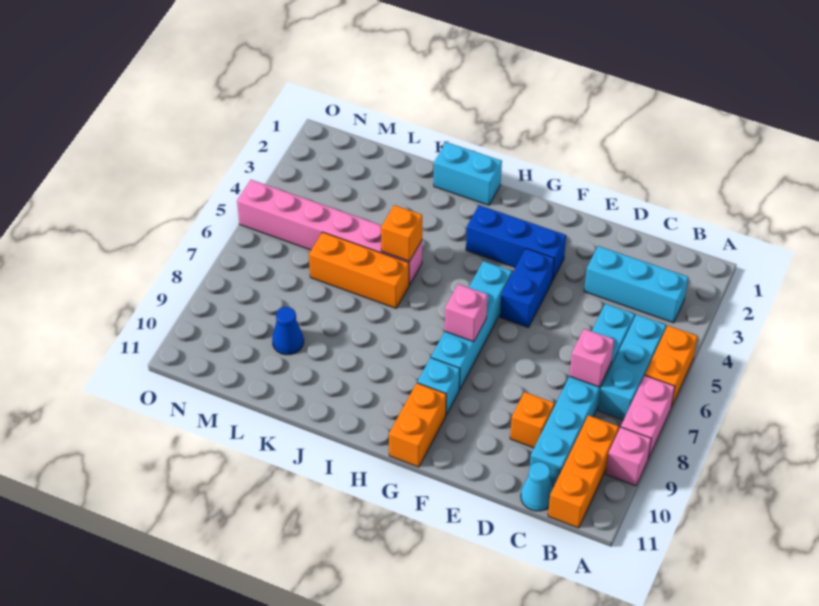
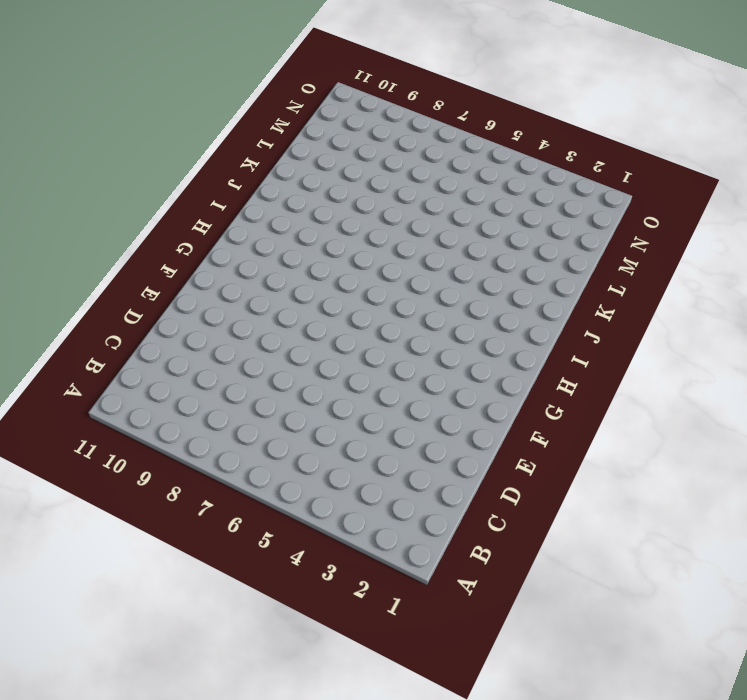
none -> orange 1x2 brick [645,326,698,407]
none -> pink 1x2 brick [621,376,675,458]
none -> pink 1x1 brick [606,427,651,486]

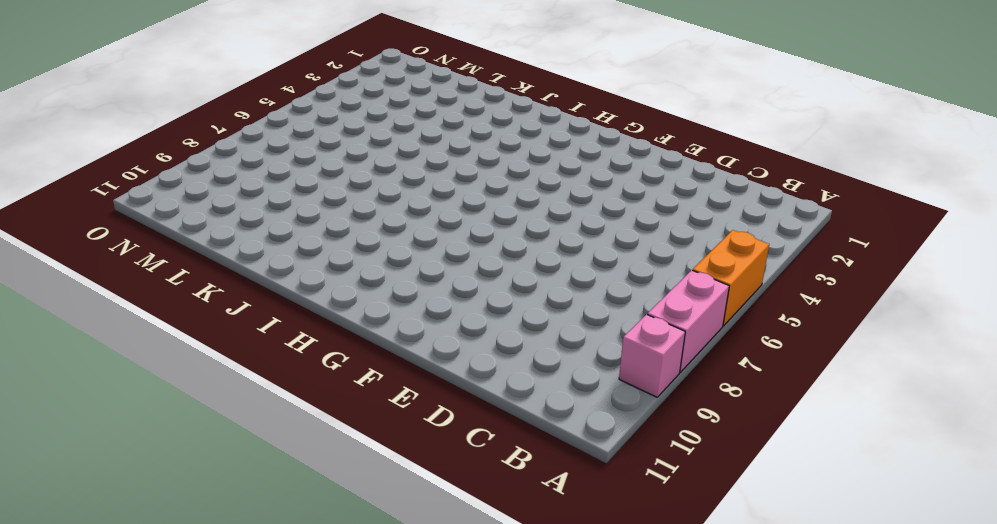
none -> cyan 1x3 brick [584,246,688,323]
none -> cyan 1x3 brick [598,315,666,420]
none -> orange 1x3 brick [548,415,619,528]

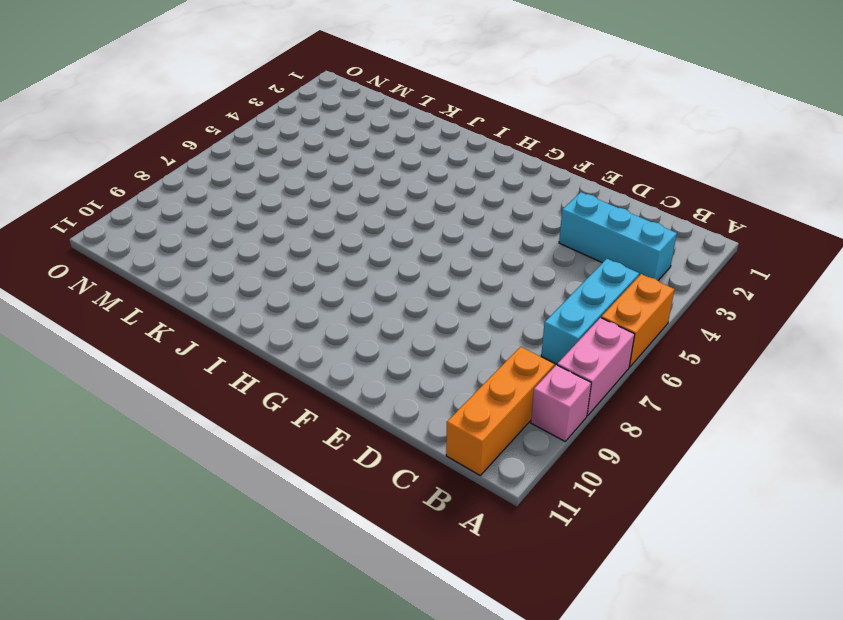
none -> cyan 1x6 brick [530,304,635,486]
none -> cyan 1x1 cone [521,462,553,511]
none -> orange 1x1 brick [510,392,554,448]

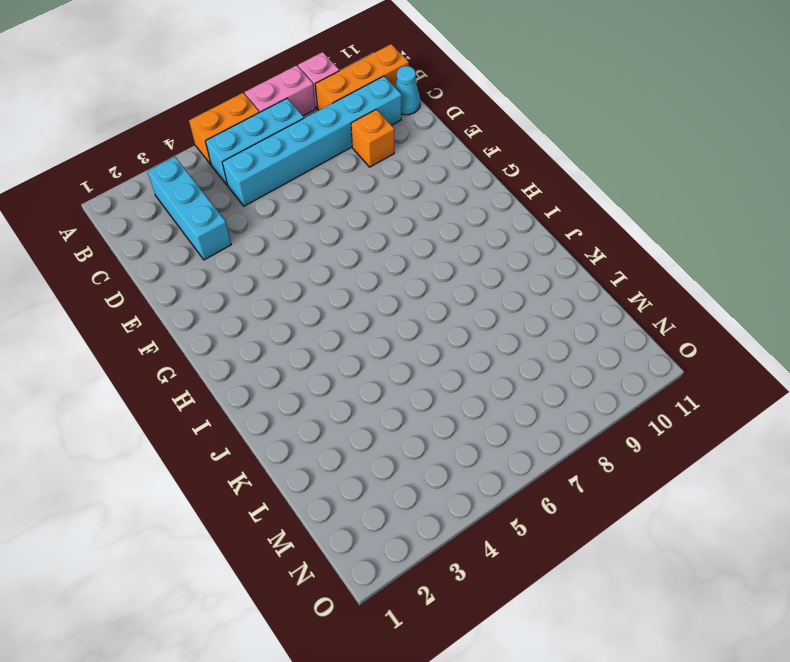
none -> blue 1x3 brick [466,205,566,281]
none -> blue 1x2 brick [500,248,554,327]
none -> cyan 1x4 brick [431,261,512,390]

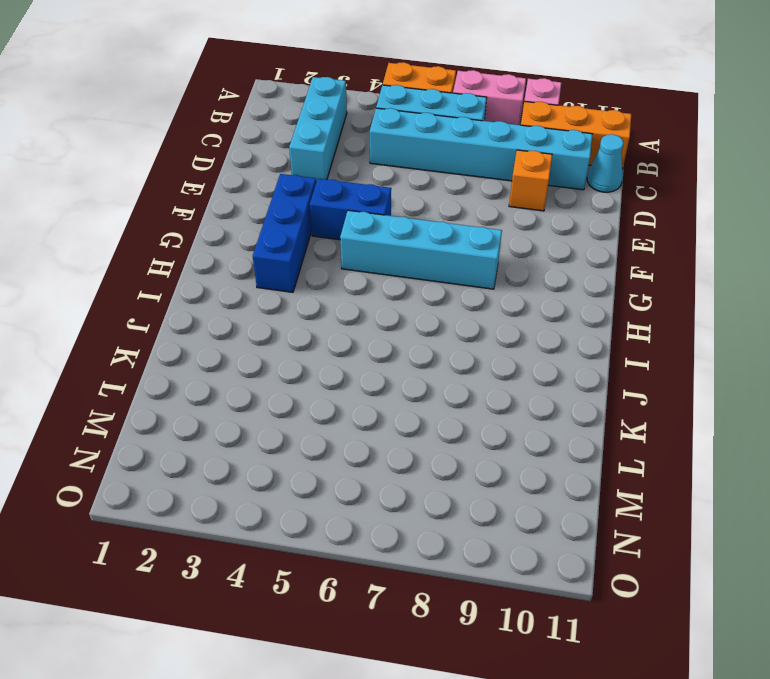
none -> cyan 1x1 brick [417,358,460,415]
none -> orange 1x2 brick [389,383,446,467]
none -> cyan 1x2 brick [434,142,502,205]

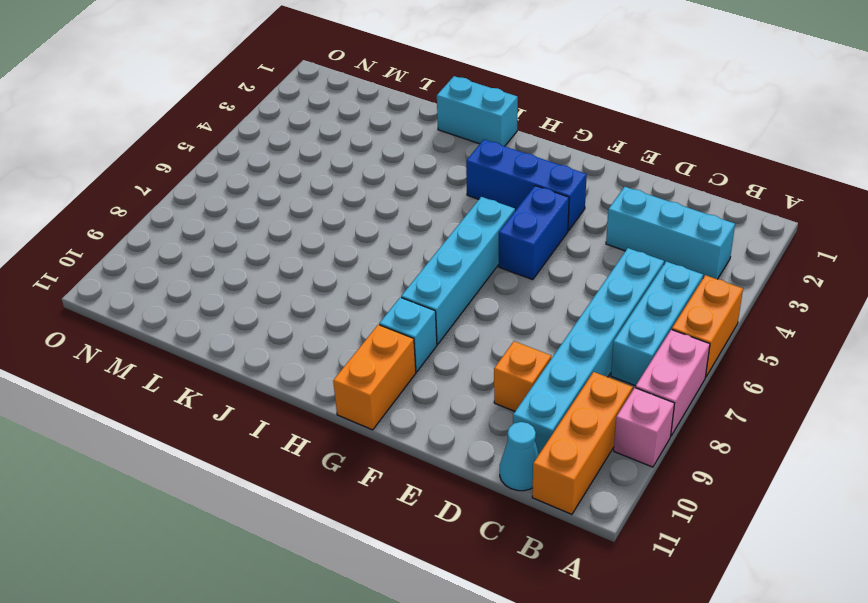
none -> pink 1x6 brick [237,180,422,285]
none -> orange 1x3 brick [309,232,409,308]
none -> blue 1x1 cone [272,307,304,355]

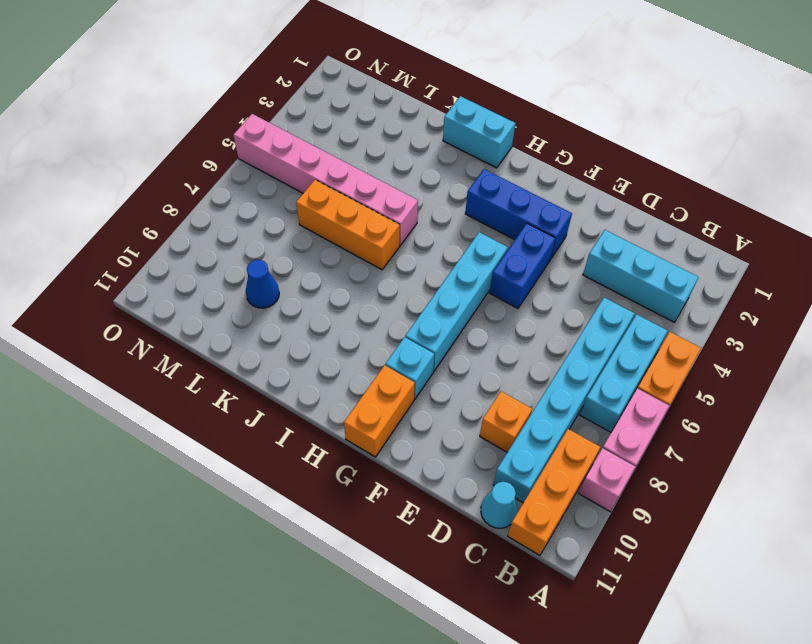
none -> pink 1x1 brick [569,329,614,387]
none -> pink 1x1 brick [445,284,488,342]
none -> orange 1x1 brick [381,205,422,261]

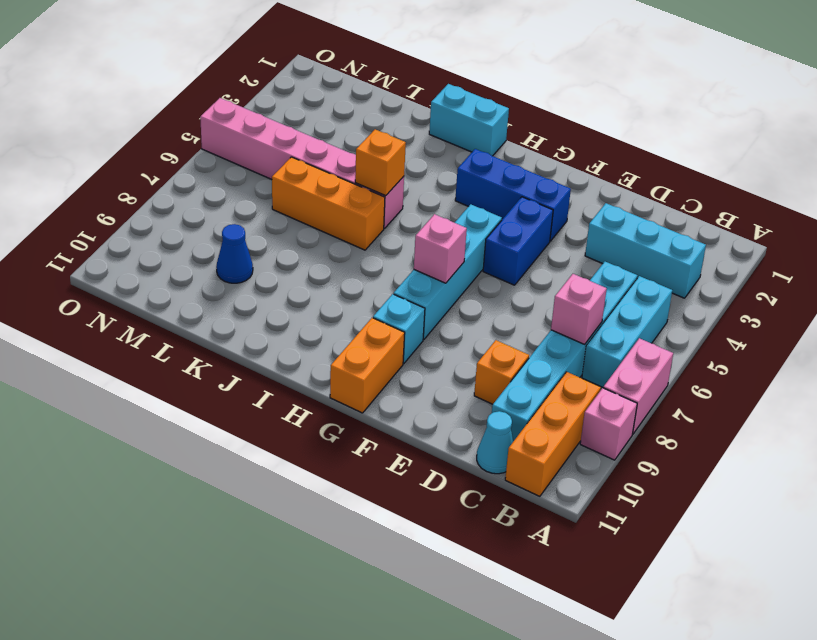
none -> orange 1x2 brick [645,326,698,407]

